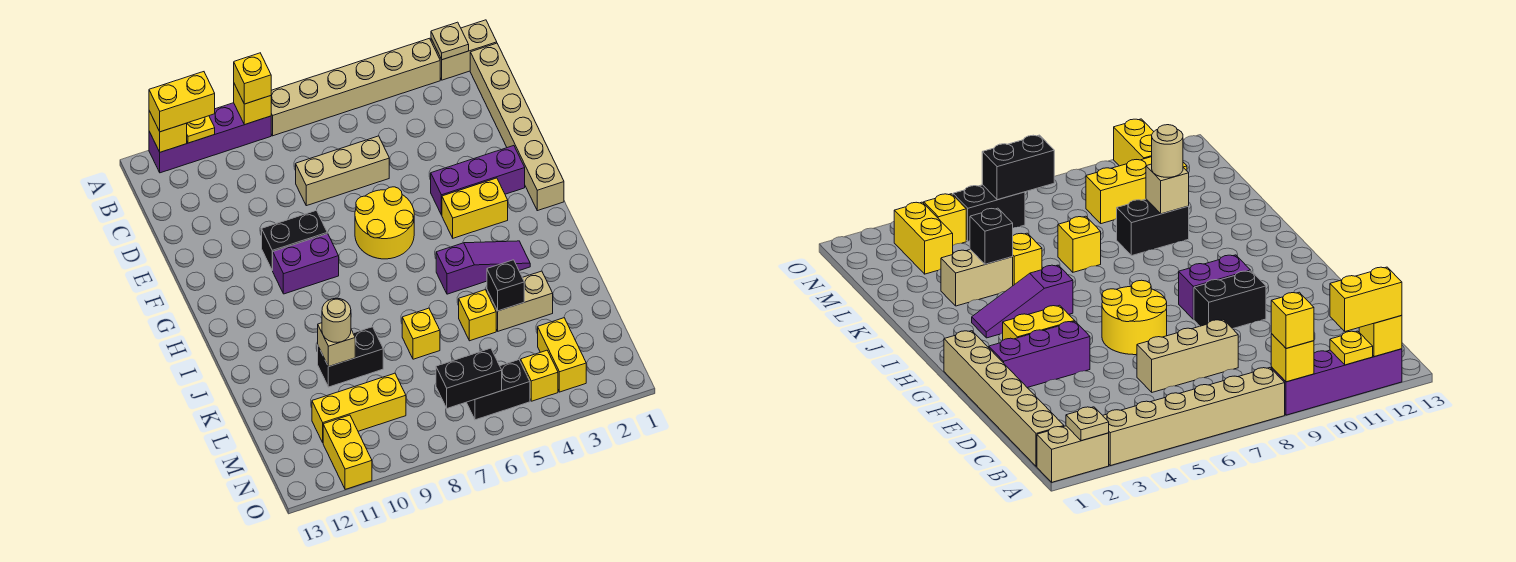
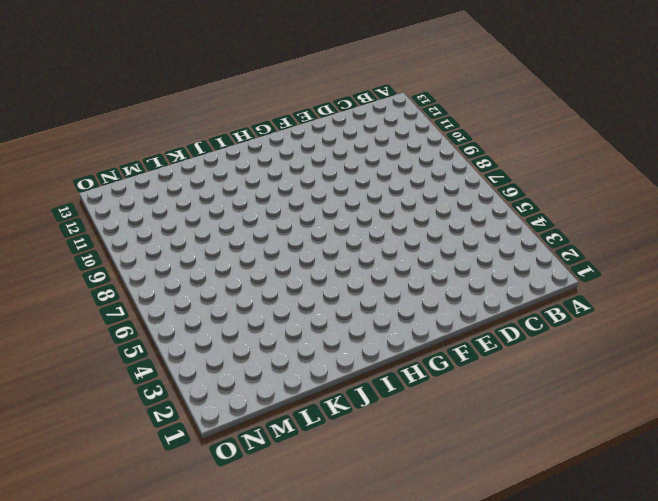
none -> tan 1x2 brick [431,20,497,80]
none -> tan 1x6 brick [271,38,440,136]
none -> purple 1x4 brick [149,103,271,173]
none -> tan 1x6 brick [470,43,564,211]

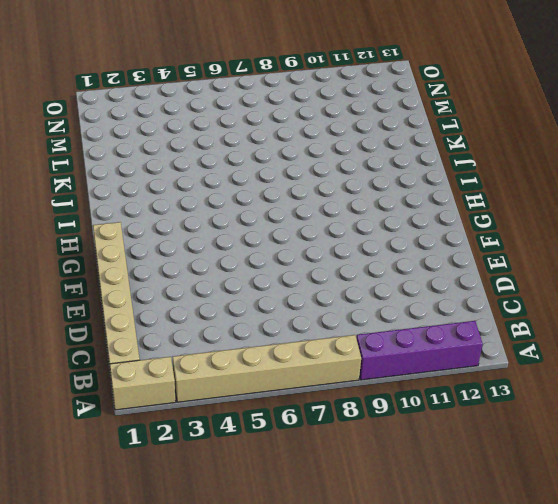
none -> tan 1x3 brick [296,136,389,206]
none -> purple 1x3 brick [431,146,525,215]
none -> yellow 2x2 round brick [355,187,414,259]
none -> black 1x2 brick [262,210,327,270]

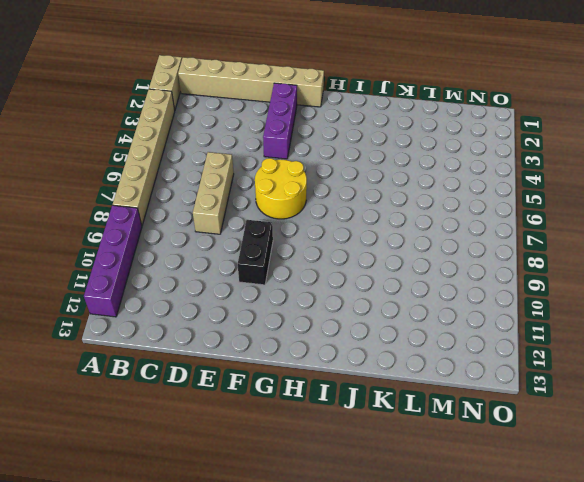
none -> yellow 1x2 brick [442,178,508,238]
none -> purple 1x2 brick [272,233,339,294]
none -> purple 1x3 slope [436,241,530,294]
none -> tan 1x2 brick [487,271,553,331]

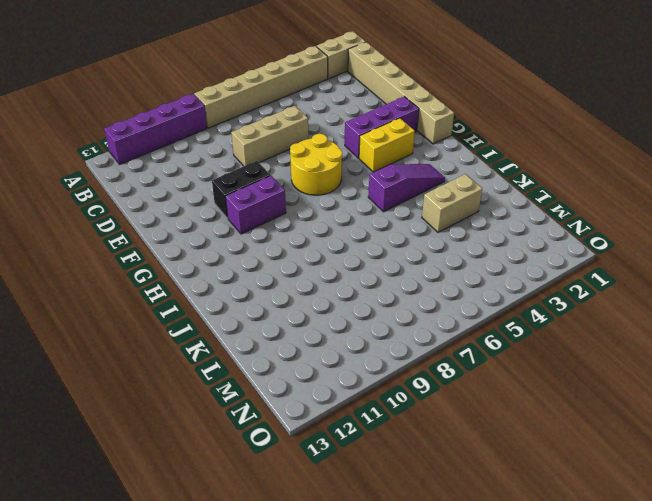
none -> yellow 1x1 brick [459,290,496,341]
none -> yellow 1x1 brick [402,308,440,359]
none -> black 1x2 brick [318,327,383,387]
none -> yellow 1x2 brick [538,318,586,392]

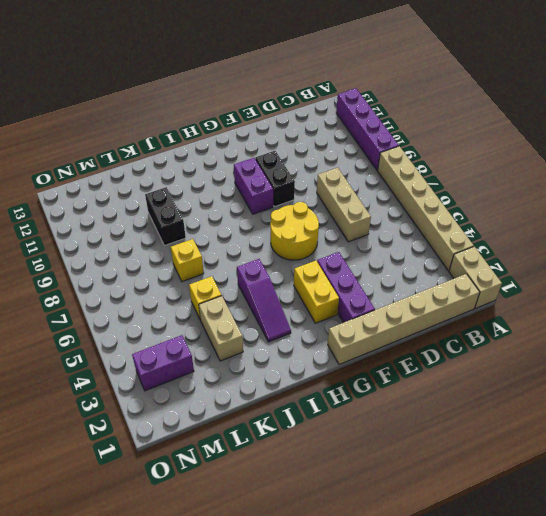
purple 1x2 brick [132,335,194,391] -> yellow 1x2 brick [538,318,586,392]
none -> yellow 1x3 brick [312,373,406,442]
none -> yellow 1x1 brick [521,350,558,401]
none -> black 1x2 brick [466,360,530,420]
none -> yellow 1x2 brick [323,415,372,489]

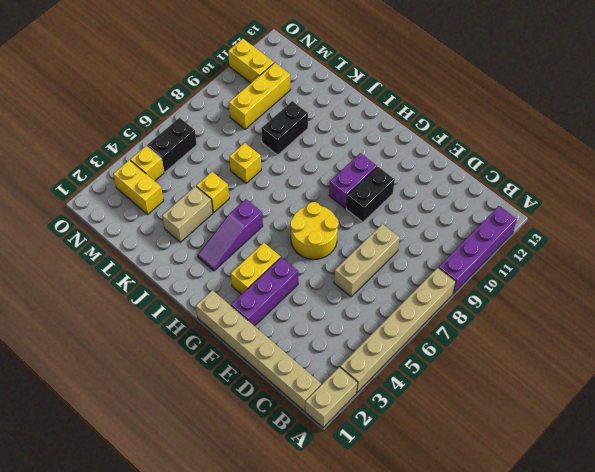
none -> tan 1x1 plate [431,22,469,60]
none -> yellow 1x1 brick [234,84,271,125]
none -> yellow 1x1 plate [187,116,215,143]
none -> yellow 1x1 brick [149,111,187,152]

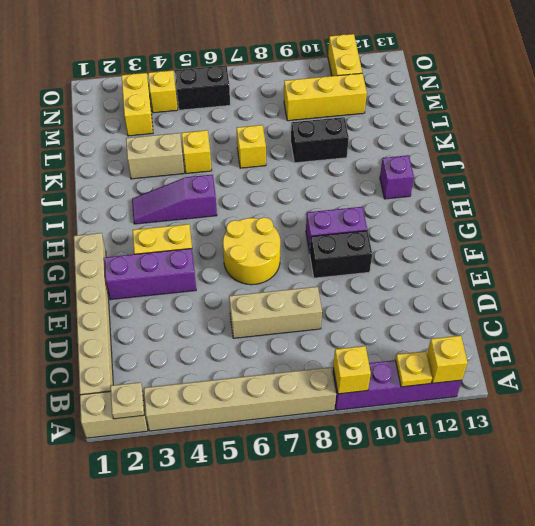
purple 1x1 brick [380,155,414,199] -> none
none -> black 1x1 brick [487,260,524,311]
none -> tan 1x1 brick [318,323,355,367]
none -> black 1x2 brick [436,348,502,408]
none -> yellow 1x1 brick [234,53,271,104]

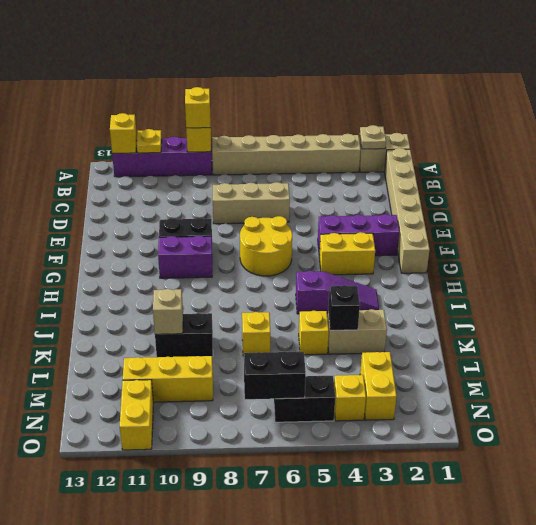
none -> yellow 1x2 brick [149,72,215,132]
none -> tan 1x1 round brick [322,298,351,343]

